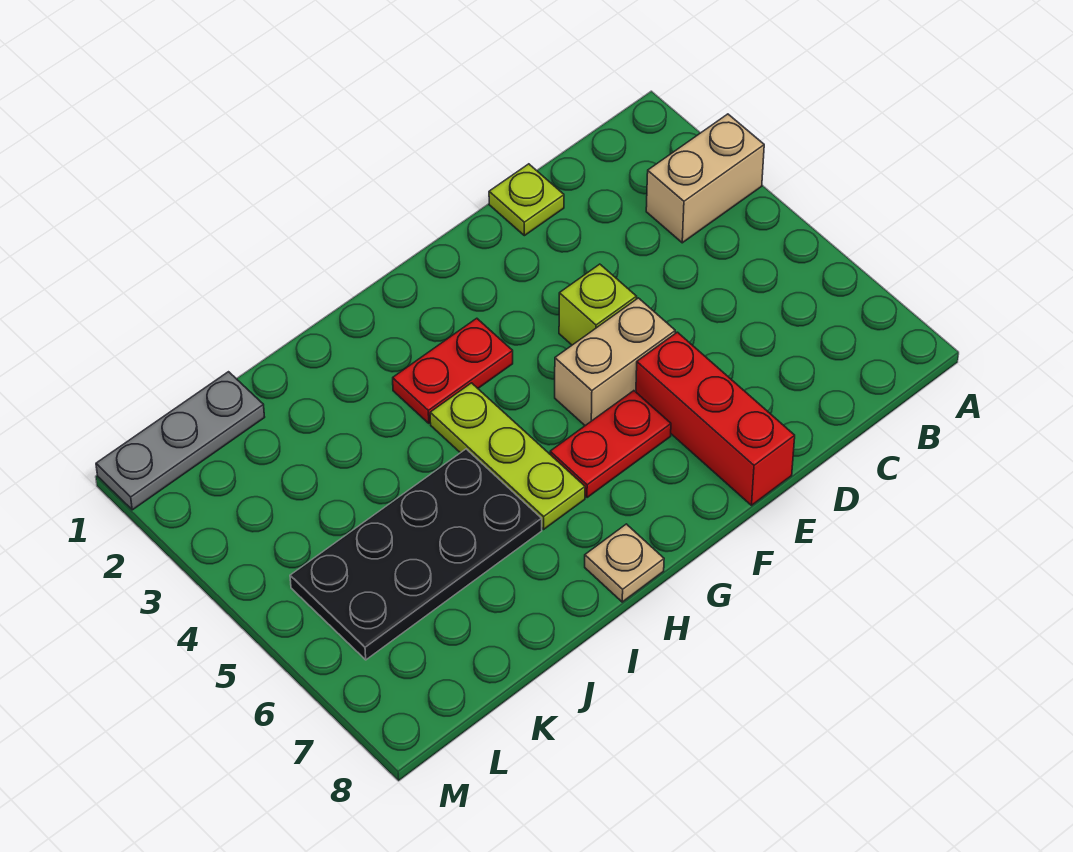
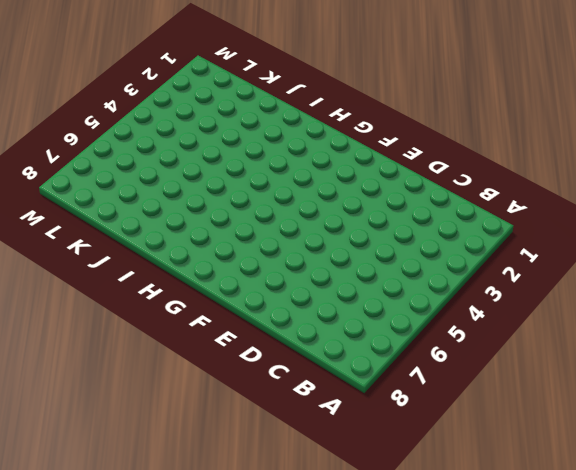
none -> tan 1x2 brick [646,114,764,243]
none -> lime 1x1 plate [489,164,564,236]

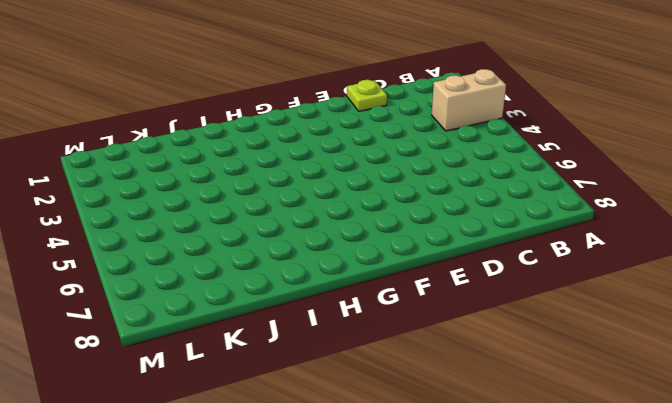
none -> lime 1x1 brick [559,264,637,345]
none -> tan 1x2 brick [555,298,675,426]

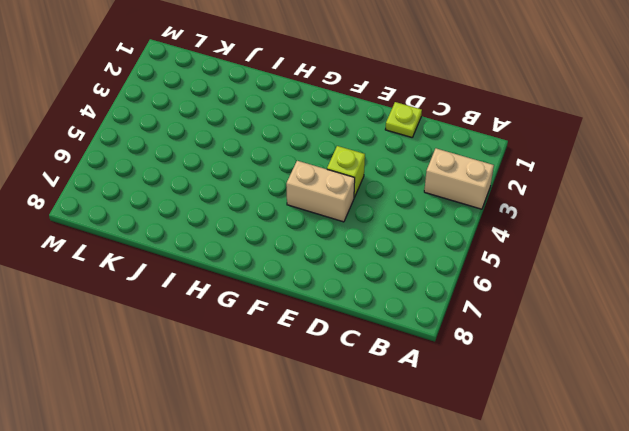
none -> red 1x3 brick [636,332,795,505]
none -> red 1x2 plate [550,391,671,498]

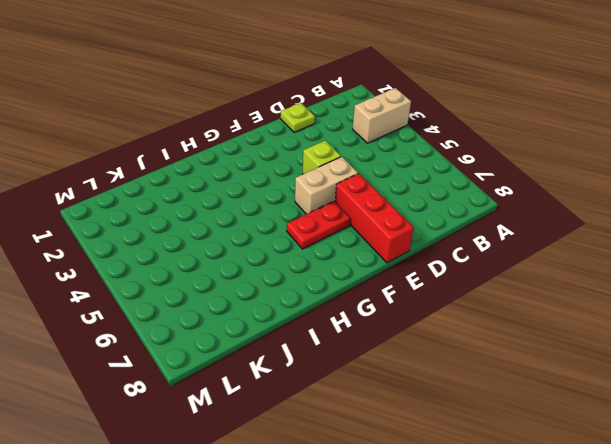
none -> red 1x2 plate [393,318,513,423]
none -> lime 1x3 plate [430,383,585,529]

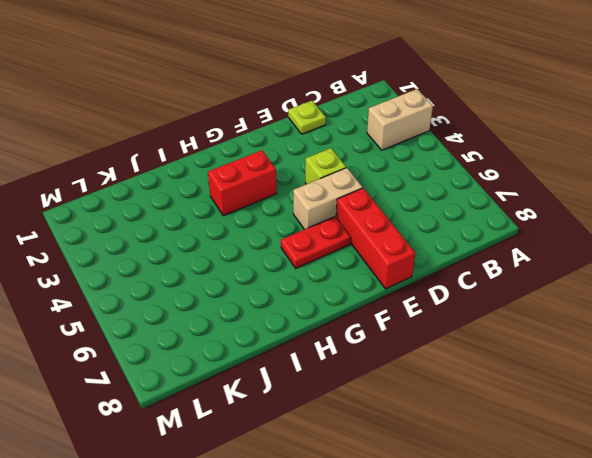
red 1x2 brick [208,150,277,216] -> red 1x2 plate [393,318,513,423]
none -> lime 1x3 plate [430,383,585,529]
none -> tan 1x1 plate [585,524,664,602]

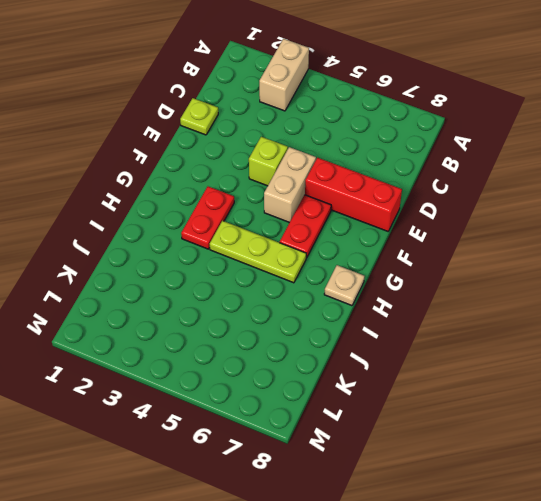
none -> black 2x4 plate [290,449,542,660]
none -> grey 1x3 plate [96,372,265,510]

